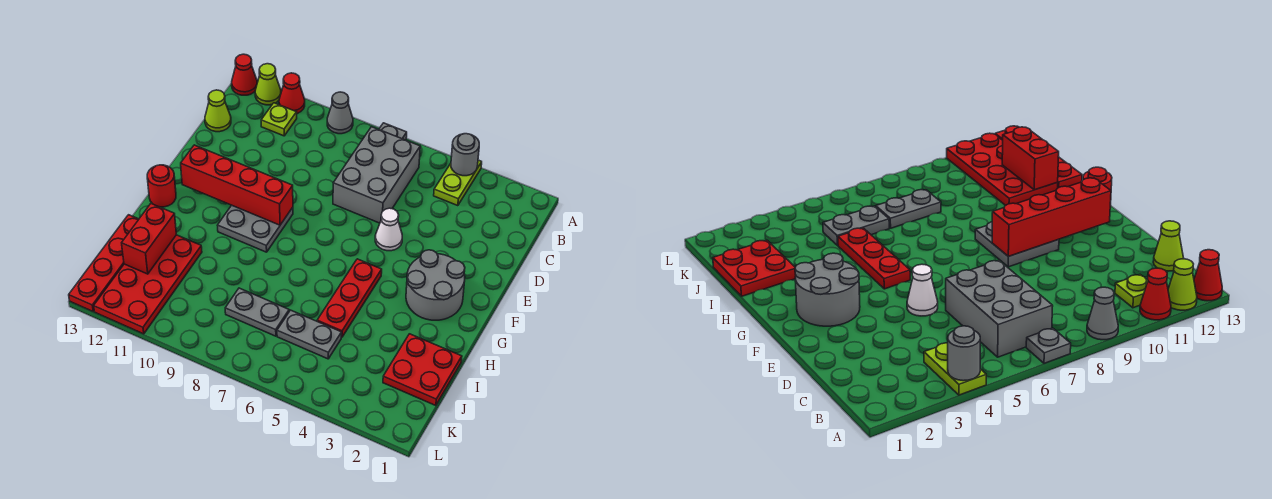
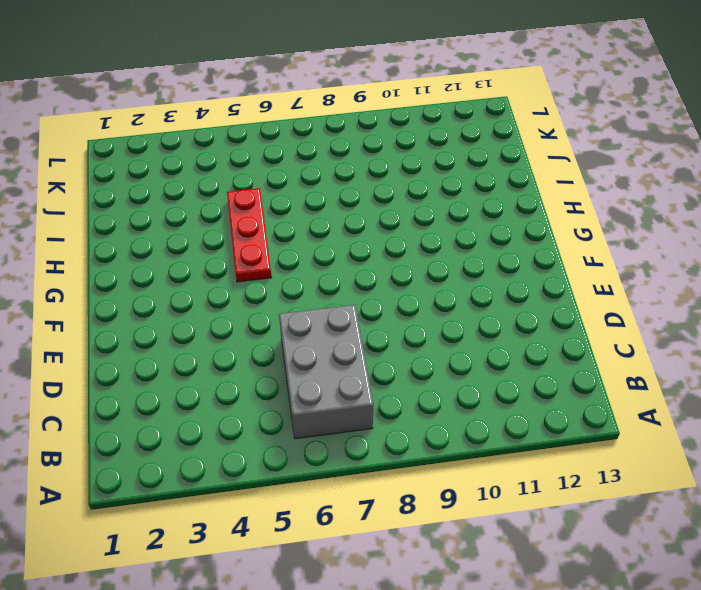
none -> lime 1x2 plate [434,160,482,206]
none -> grey 1x1 plate [379,123,407,140]
none -> grey 1x1 cone [327,92,353,134]

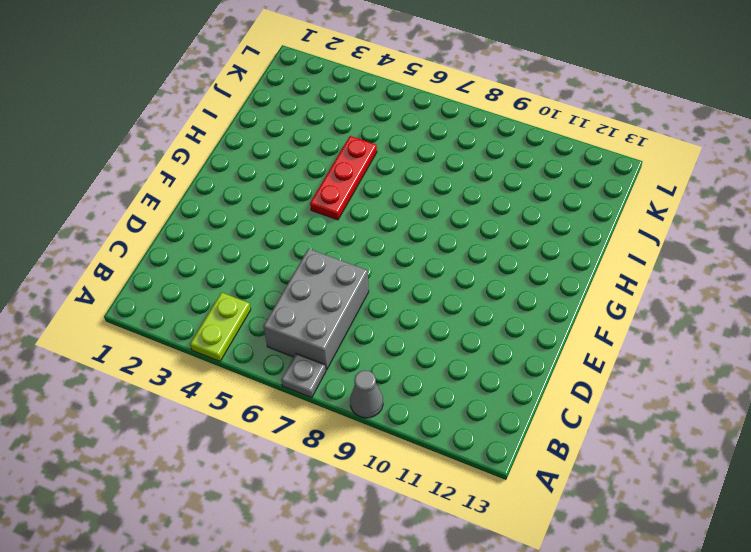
none -> red 1x1 cone [279,73,305,114]
none -> lime 1x1 cone [255,64,281,105]
none -> red 1x1 cone [232,54,257,95]

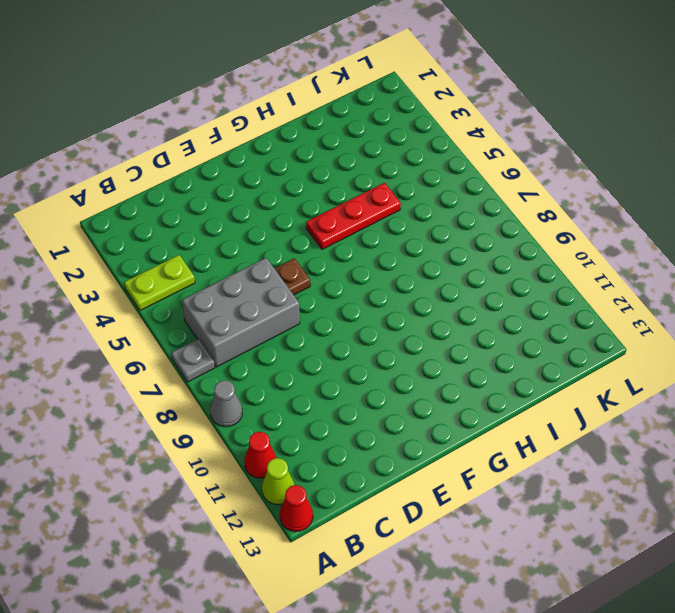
brown 1x1 plate [274,258,310,295] -> none
none -> lime 1x1 plate [261,103,297,136]
none -> lime 1x1 cone [205,90,231,132]
none -> white 1x1 cone [375,208,402,251]

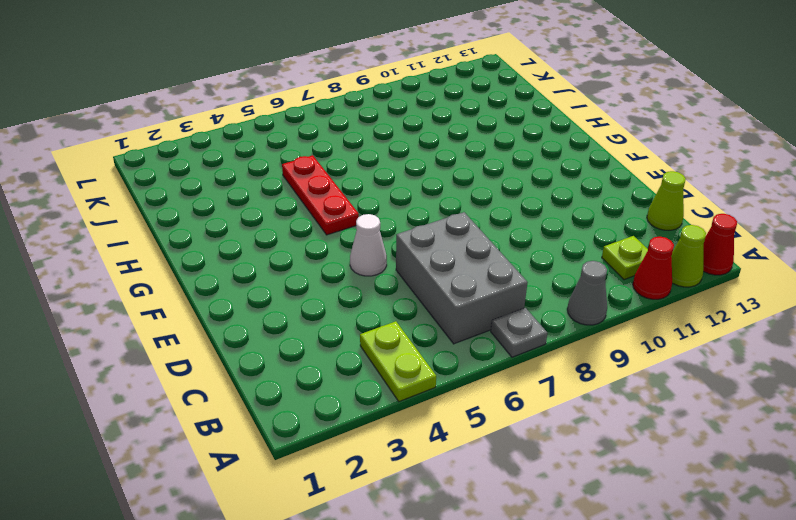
none -> grey 2x2 round brick [406,250,465,320]
none -> grey 2x2 plate [217,205,293,252]
none -> red 1x1 round brick [147,165,176,207]

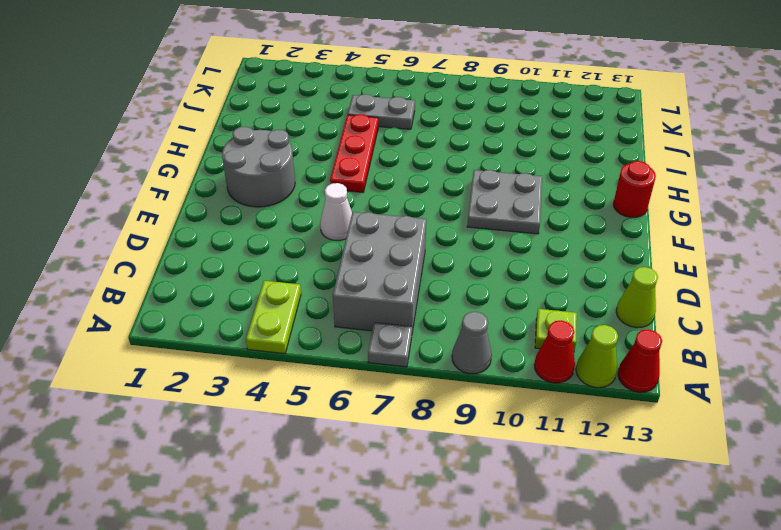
none -> red 2x2 plate [383,334,462,406]
none -> red 2x4 plate [94,235,202,334]
none -> red 1x4 plate [69,215,139,311]

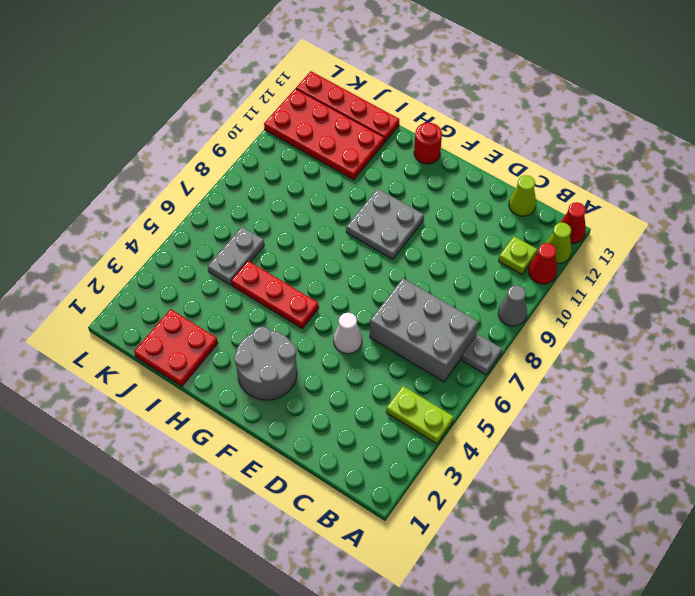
none -> grey 1x2 plate [225,288,289,336]
none -> grey 1x1 round brick [451,134,479,176]
none -> red 1x4 brick [181,145,293,225]

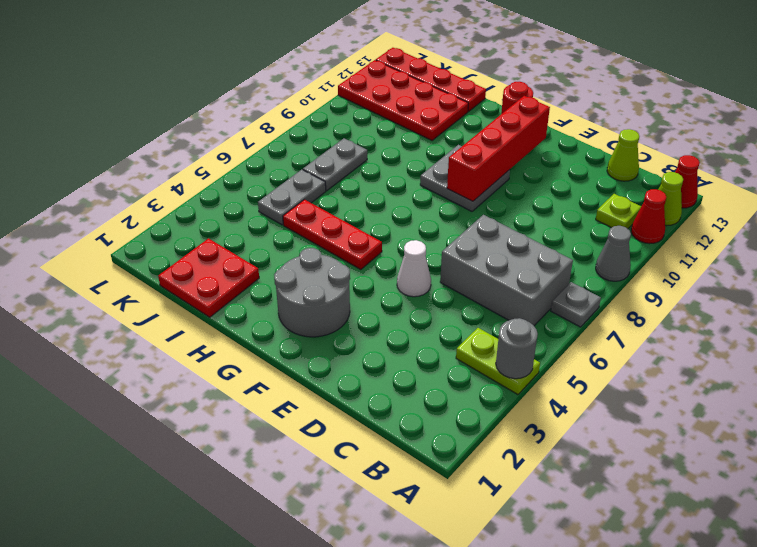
none -> red 1x2 brick [122,204,176,274]

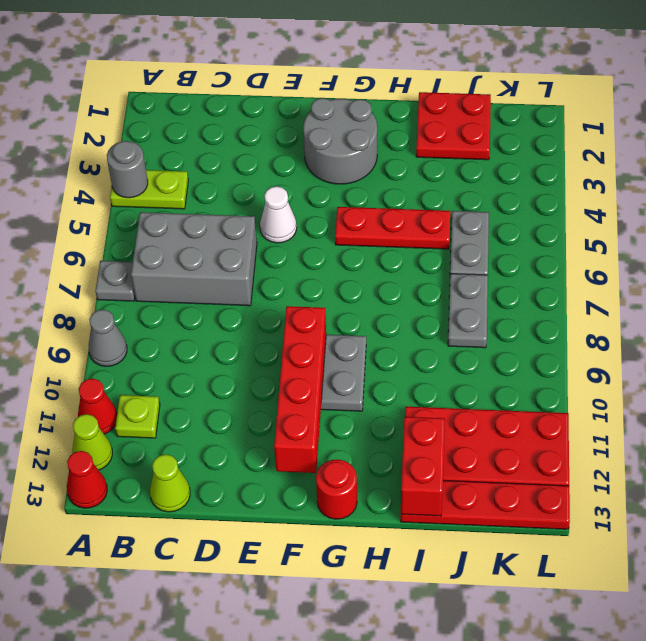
red 1x2 brick [401,417,445,516] -> red 1x2 brick turned to [122,204,176,274]

